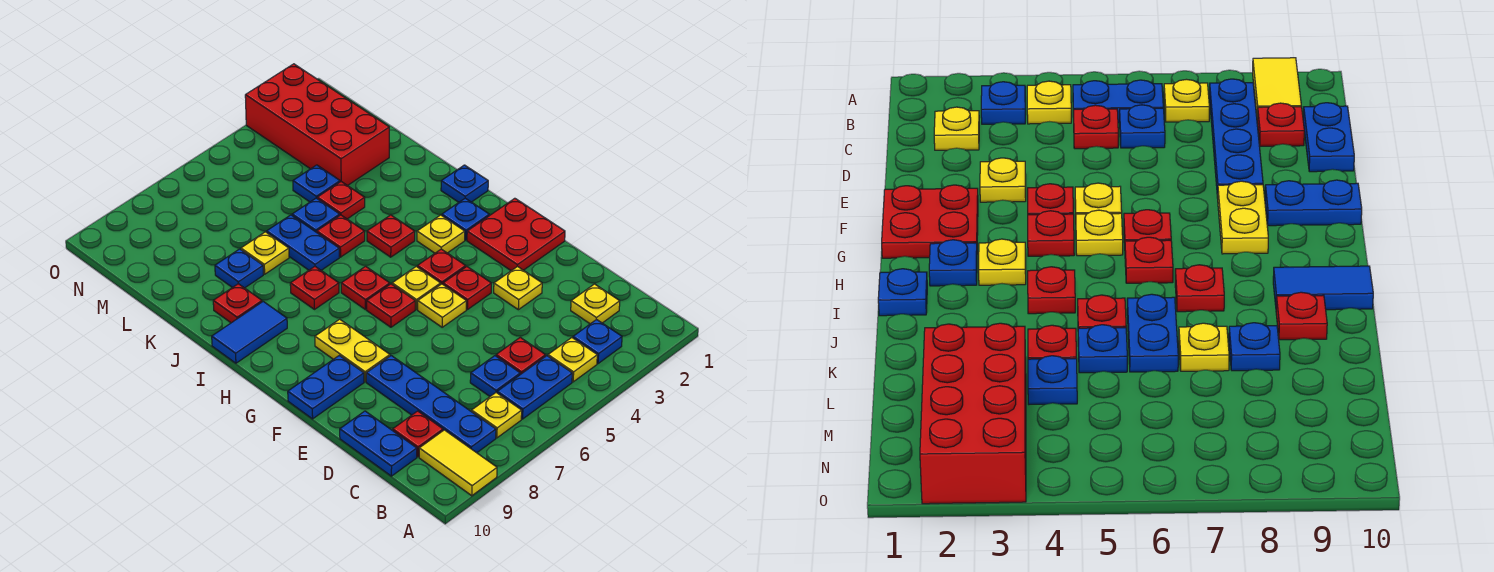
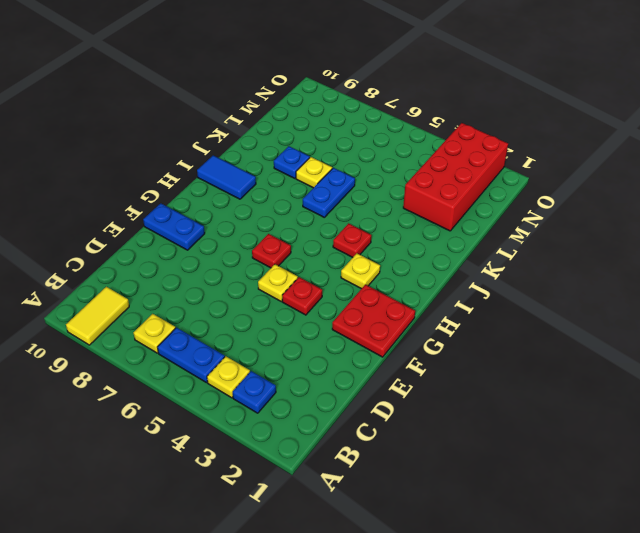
none -> blue 1x4 plate [366,356,496,453]
none -> yellow 1x1 plate [571,284,620,324]
none -> red 1x1 plate [496,337,546,374]
none -> blue 1x1 plate [470,356,520,396]

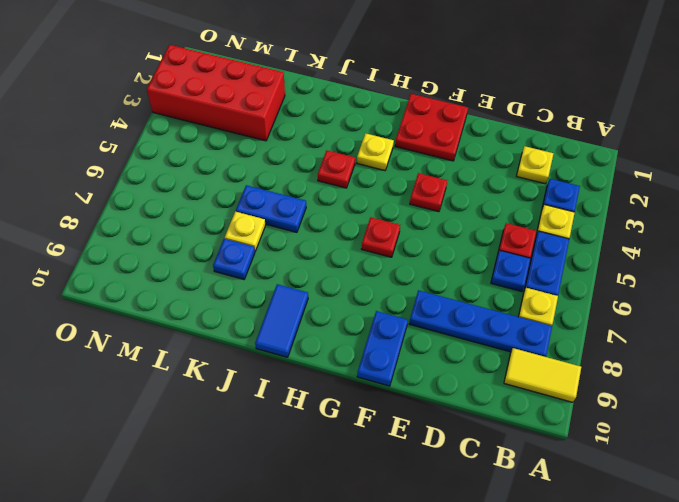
none -> red 1x1 plate [393,411,443,457]
none -> blue 1x2 plate [340,411,417,476]
none -> yellow 1x1 plate [494,266,542,310]
none -> yellow 1x1 plate [418,284,466,327]

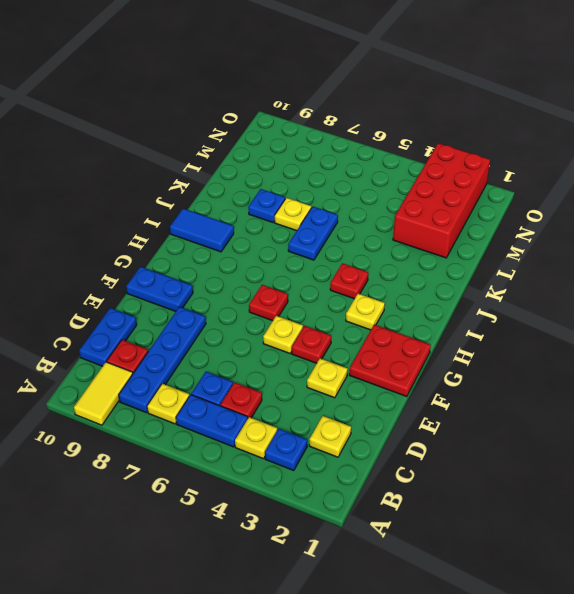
none -> yellow 1x2 plate [315,319,390,382]
none -> red 1x1 plate [417,249,466,284]
none -> yellow 1x1 plate [392,266,441,310]
none -> blue 1x1 plate [442,198,489,240]

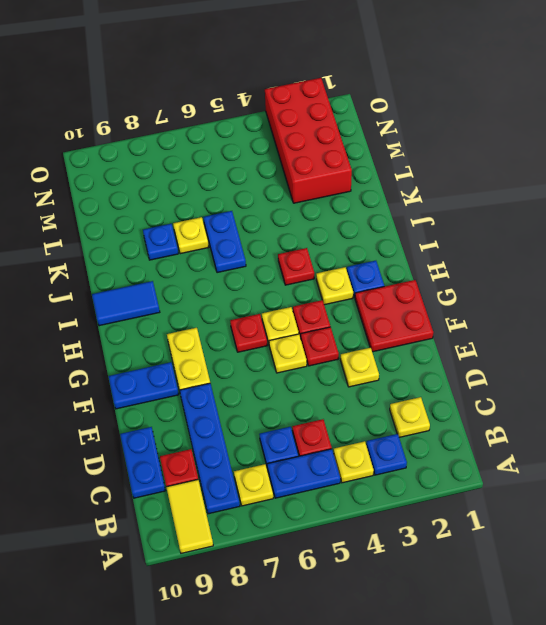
none -> red 1x1 plate [341,266,390,310]
none -> blue 1x1 plate [441,165,488,202]
none -> red 1x1 plate [290,267,339,309]
none -> red 1x1 plate [317,215,365,257]

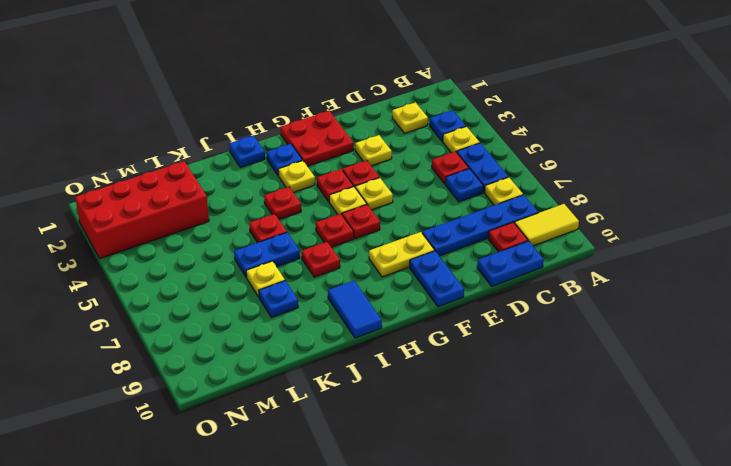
none -> red 1x1 plate [213,284,262,323]
none -> red 1x1 plate [317,182,365,219]
none -> blue 1x1 plate [292,198,340,232]
none -> blue 1x1 plate [293,165,340,202]

